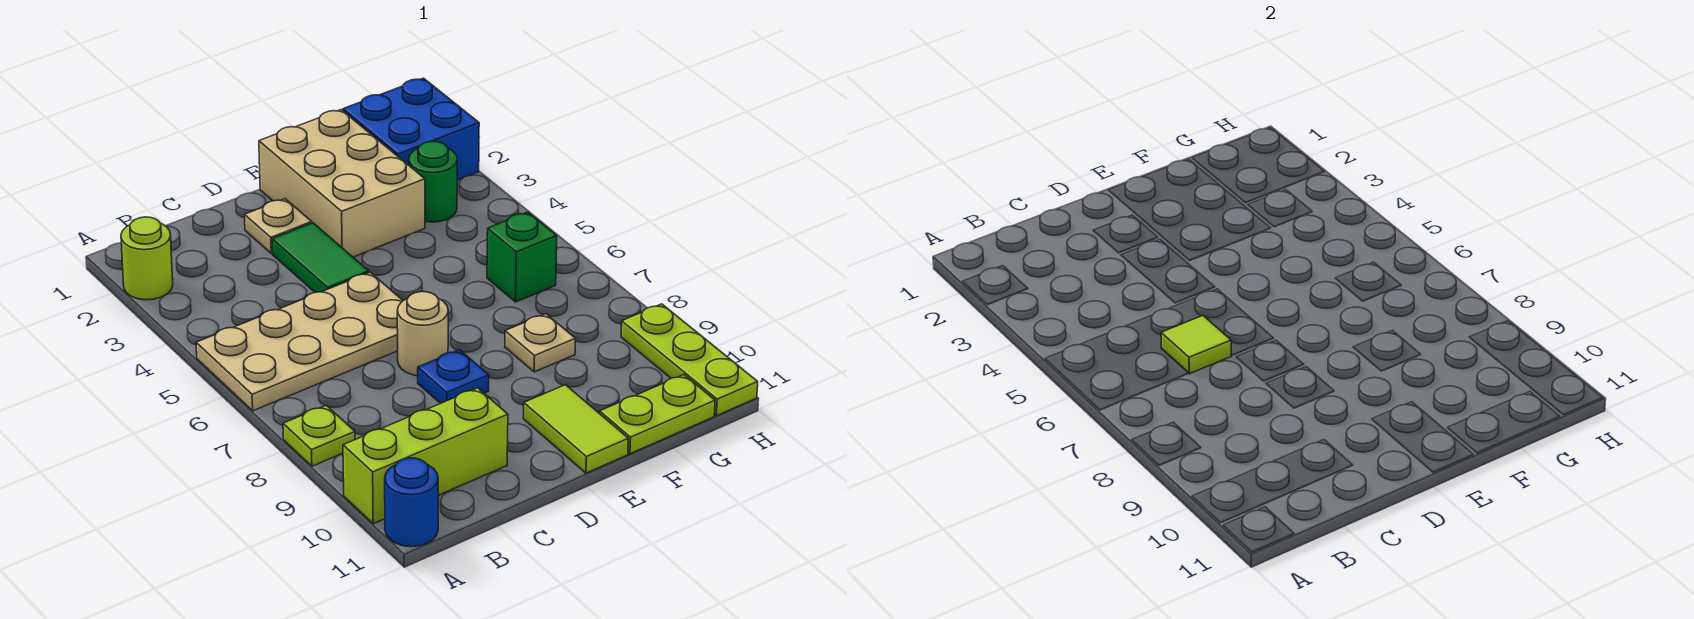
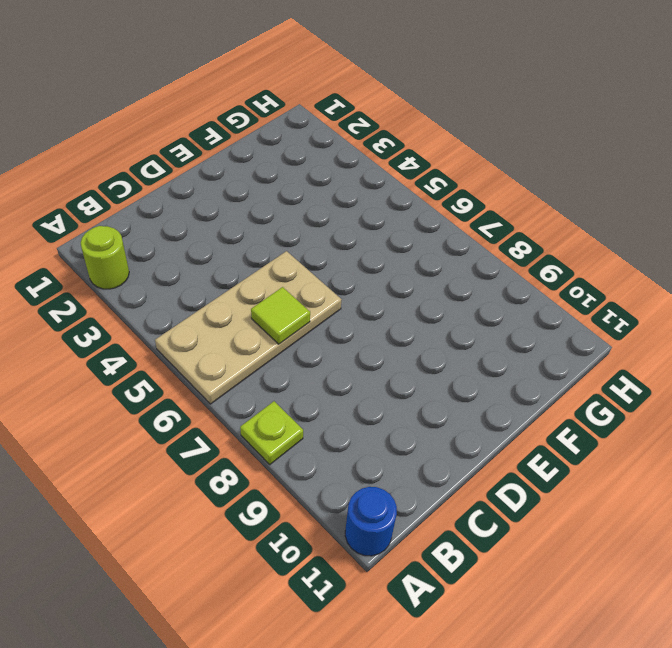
none -> lime 1x3 brick [343,388,508,524]
none -> tan 1x1 plate [245,199,312,254]
none -> green 1x2 tile [272,223,369,292]

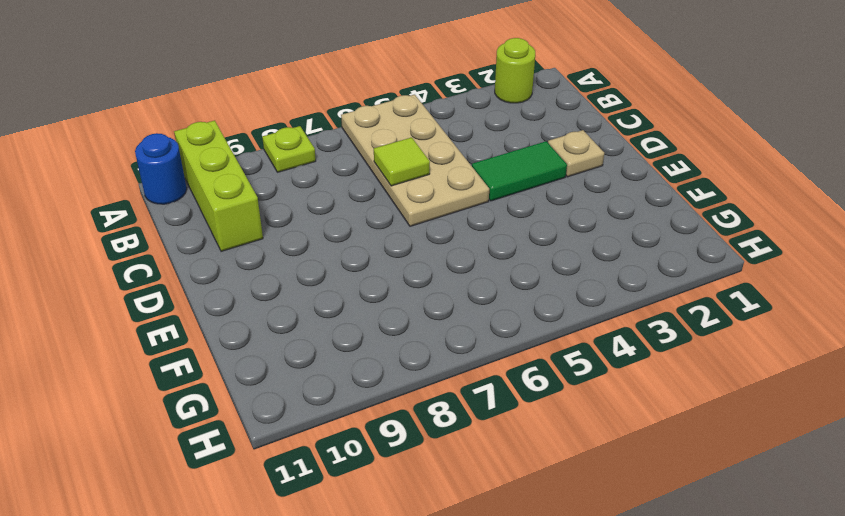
none -> tan 1x1 round brick [397,292,448,376]
none -> blue 1x1 plate [418,350,489,404]
none -> tan 2x3 brick [259,110,425,257]

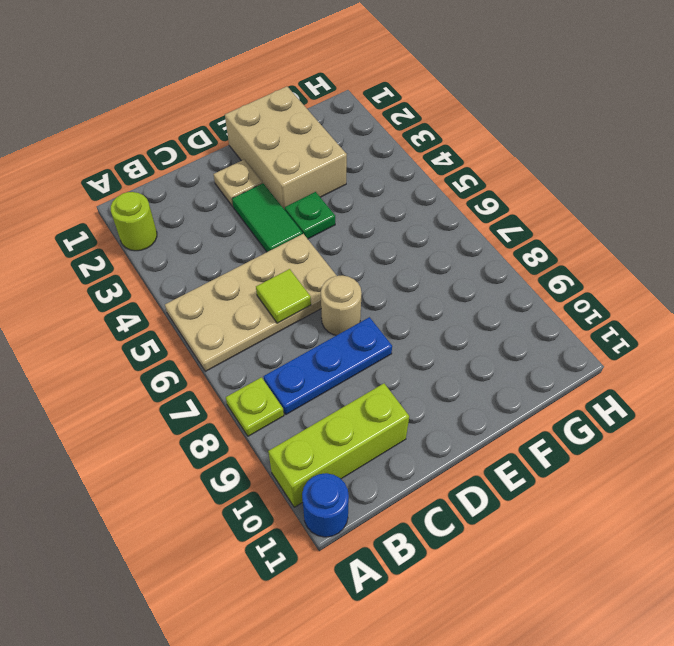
blue 1x3 plate [264,317,392,414] -> blue 1x1 plate [418,350,489,404]
green 1x1 plate [285,192,335,239] -> none
none -> lime 1x2 tile [523,385,628,473]
none -> tan 1x1 plate [505,314,576,372]
none -> lime 1x2 plate [599,375,715,454]

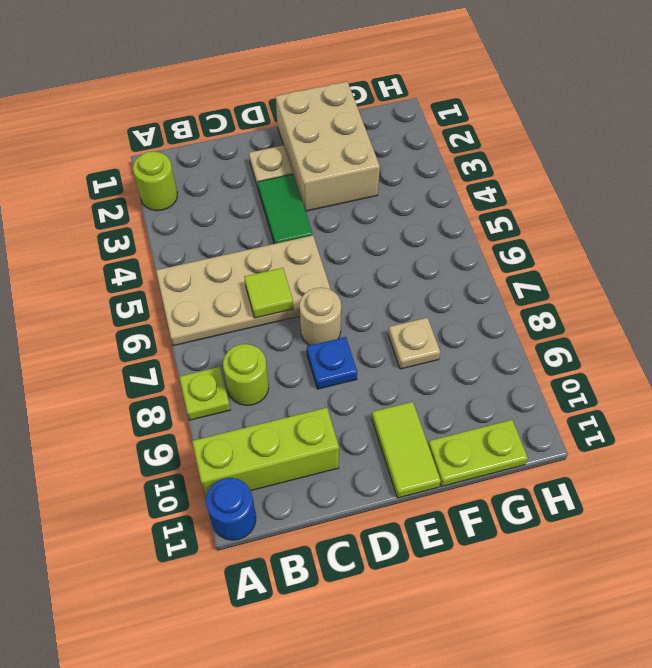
lime 1x1 round brick [223,344,269,405] -> none
none -> blue 2x2 brick [343,78,479,180]
none -> green 1x1 round brick [409,141,457,222]
none -> green 1x1 brick [487,212,557,302]

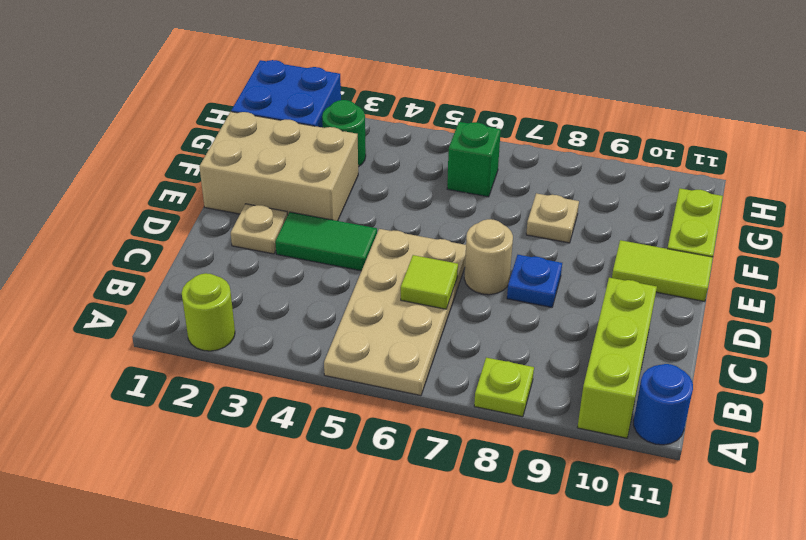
none -> lime 1x3 plate [621,304,758,416]

